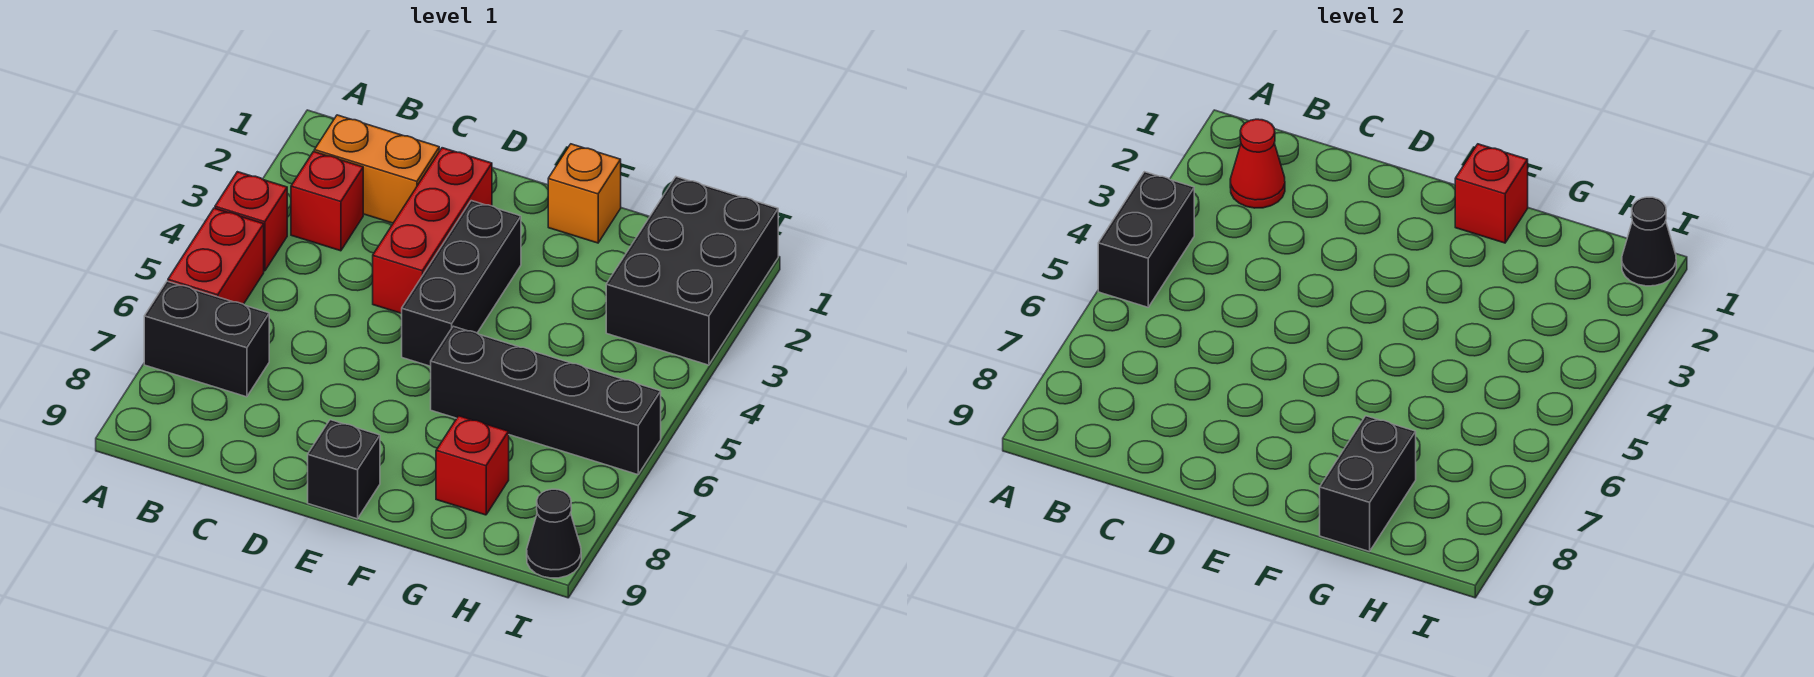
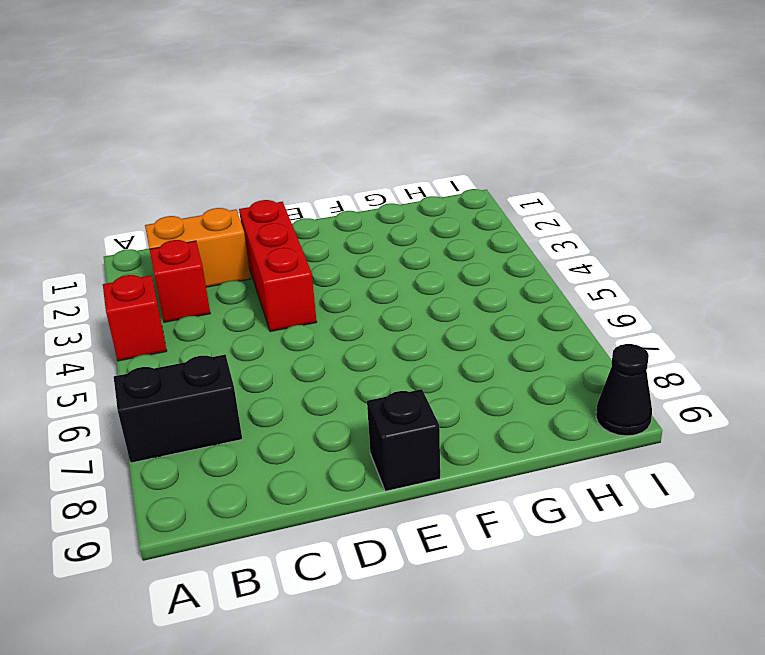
none -> red 1x2 brick [168,208,264,304]
none -> black 1x3 brick [402,201,521,366]
none -> orange 1x1 brick [548,144,621,243]

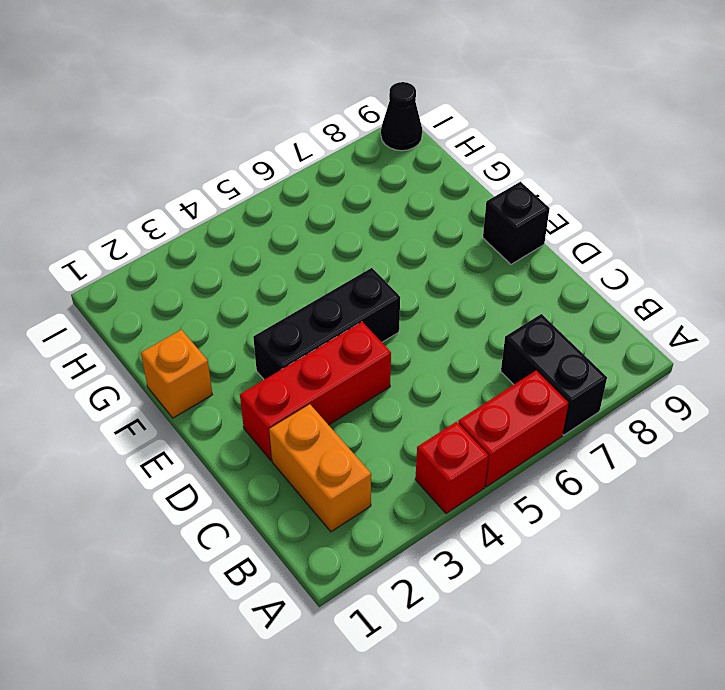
none -> red 1x1 brick [291,152,363,251]
none -> black 1x4 brick [431,326,661,475]
none -> red 1x1 brick [436,416,509,515]

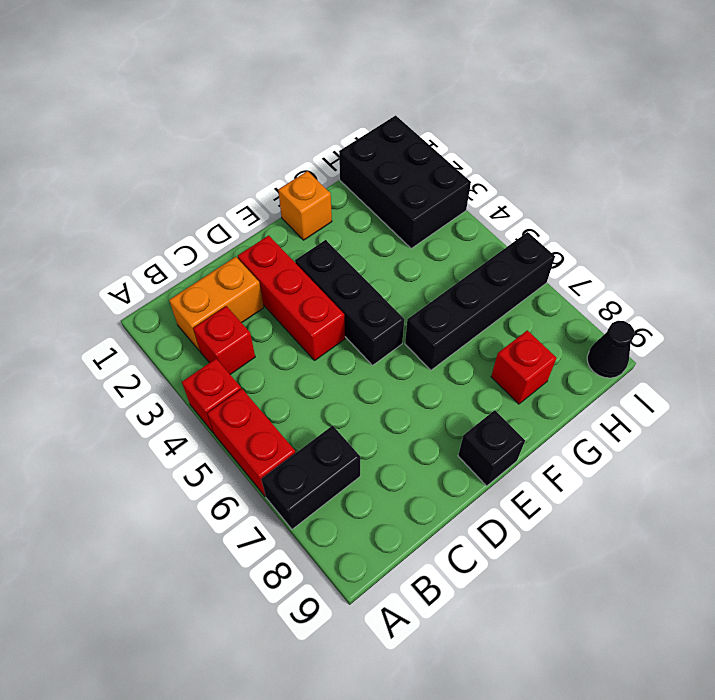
none -> black 1x2 brick [1098,172,1194,307]
none -> red 1x1 cone [1230,119,1285,208]
none -> red 1x1 brick [1455,144,1528,243]

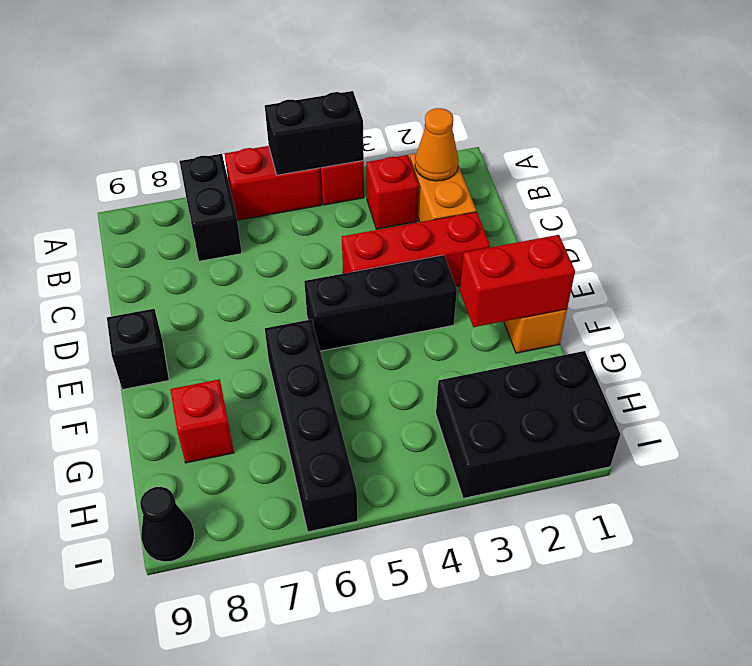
orange 1x1 cone [415,108,459,181] -> red 1x1 cone [1230,119,1285,208]
red 1x2 brick [460,235,575,327] -> red 1x1 brick [1455,144,1528,243]
none -> black 1x2 brick [1320,416,1416,552]
none -> black 1x1 cone [1622,197,1676,286]

